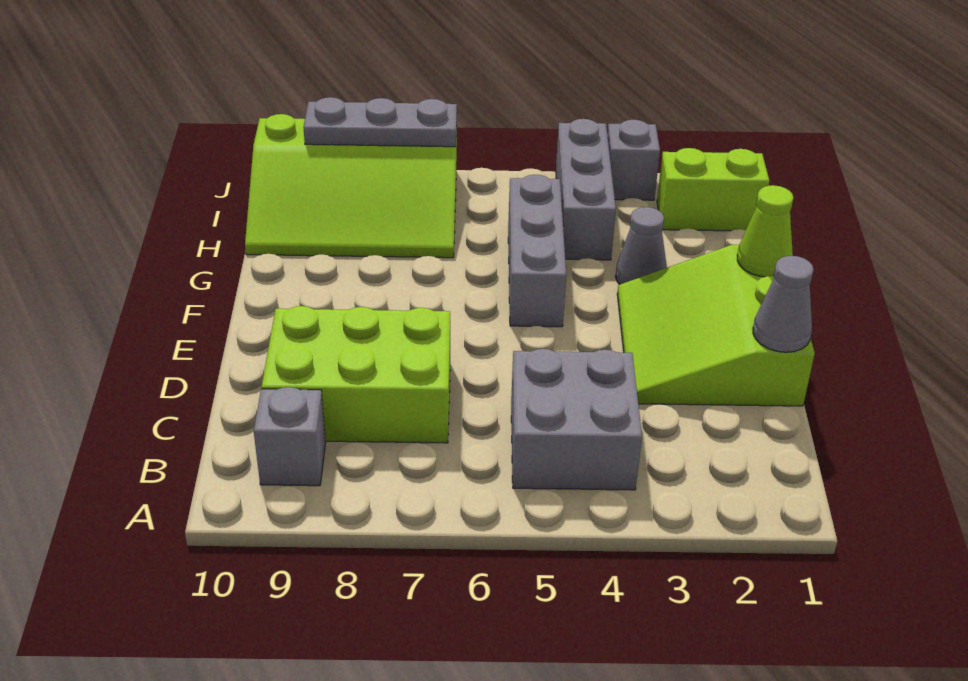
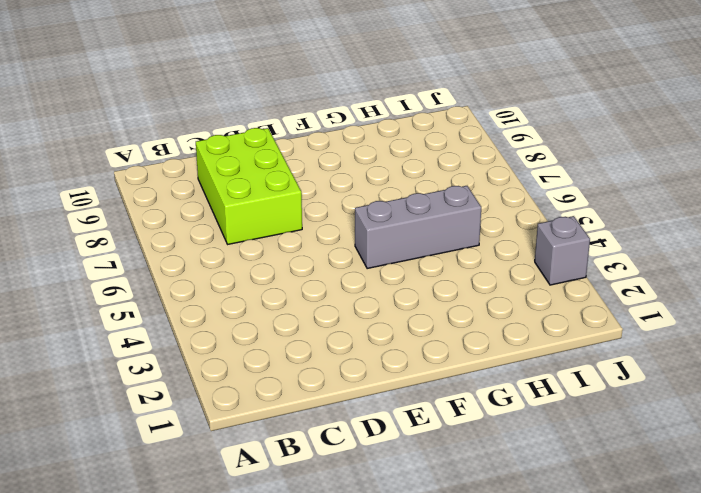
none -> grey 2x2 brick [511,349,642,490]
none -> grey 1x1 brick [254,387,326,486]
none -> lime 3x3 slope [617,245,815,406]

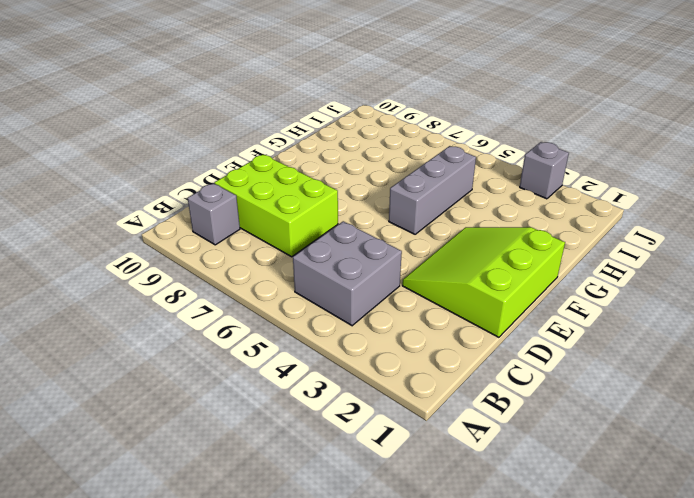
none -> grey 1x1 cone [616,207,667,284]
none -> grey 1x3 brick [556,119,616,260]
none -> lime 3x4 slope [245,114,457,258]

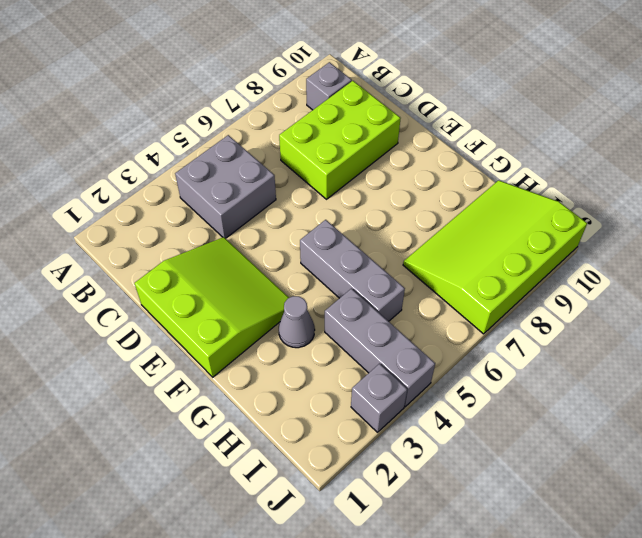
none -> lime 1x2 brick [657,148,769,231]
none -> grey 1x1 cone [753,256,814,352]
none -> lime 1x1 cone [737,185,793,277]

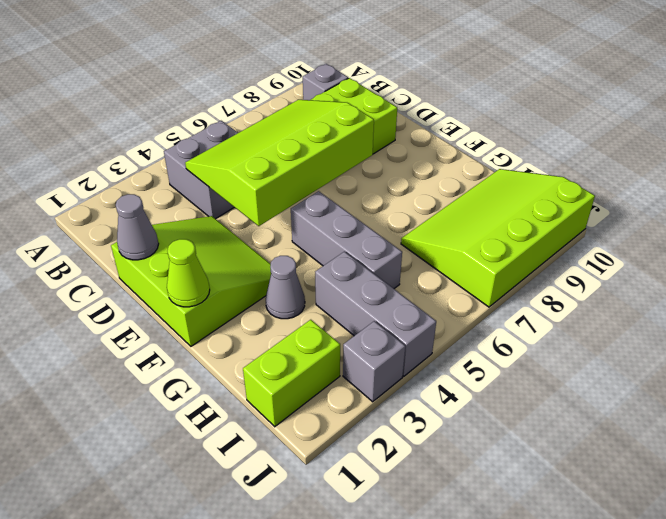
lime 3x4 slope [185,100,374,226] -> none
none -> grey 1x3 plate [303,97,457,147]

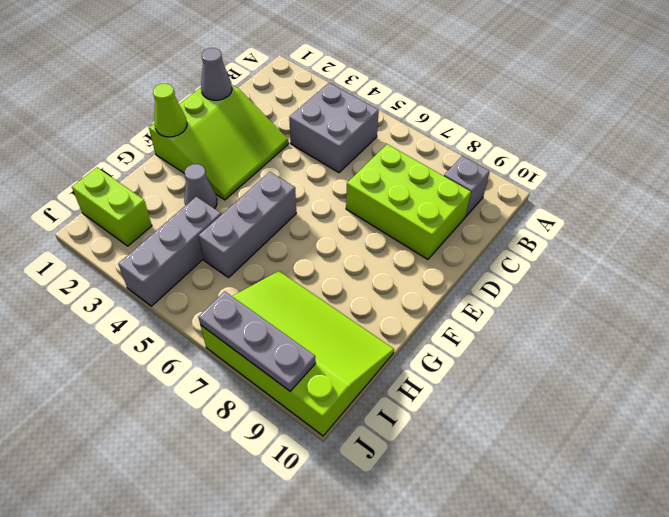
none -> grey 1x1 brick [607,120,660,200]

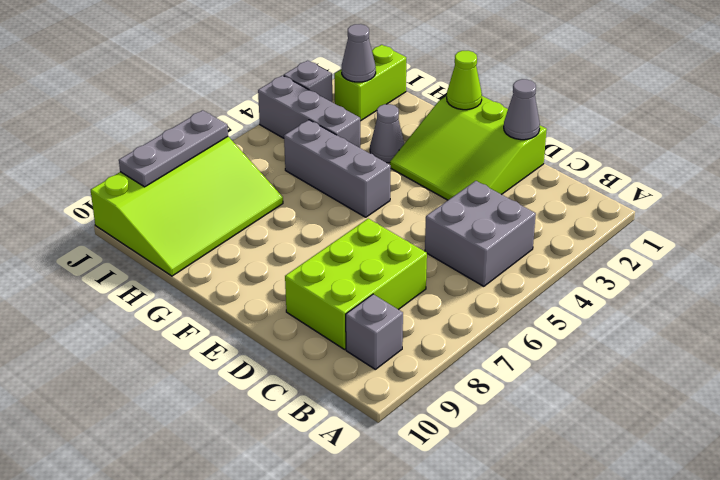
grey 1x1 cone [342,24,376,82] -> none

